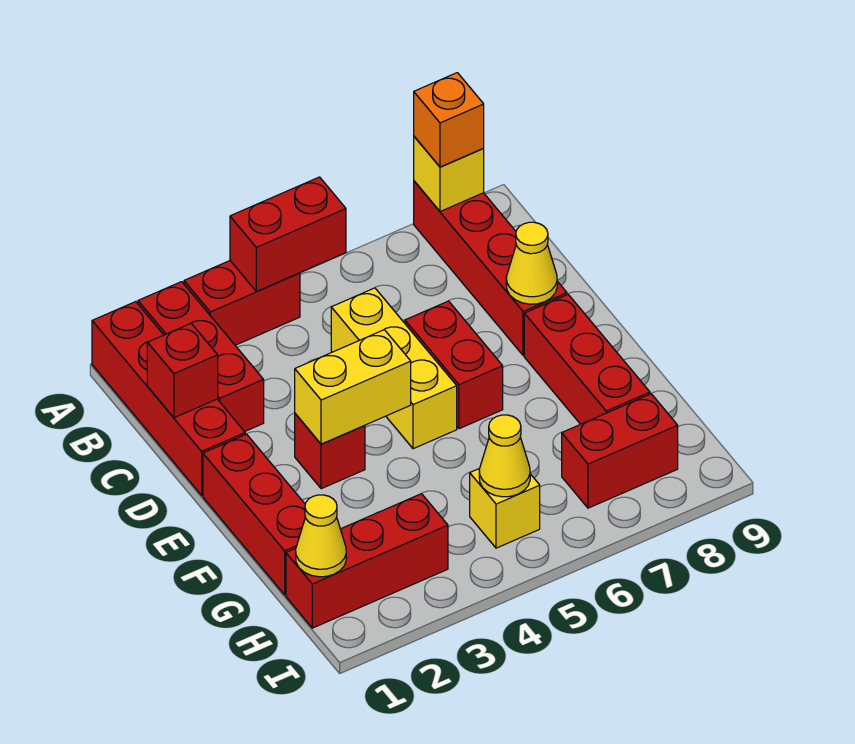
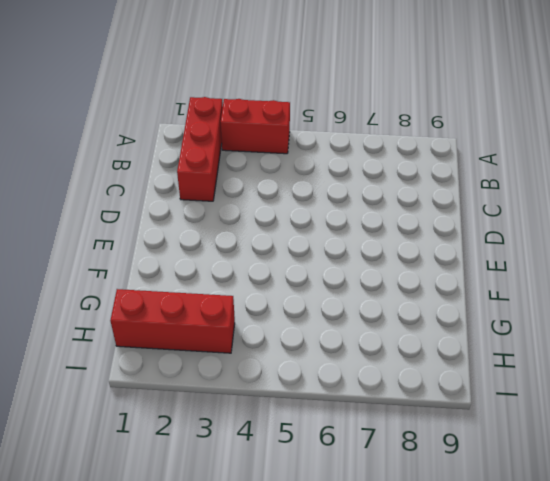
none -> red 1x4 brick [92,302,245,495]
none -> red 1x4 brick [414,181,567,356]
none -> yellow 1x3 brick [331,288,457,449]

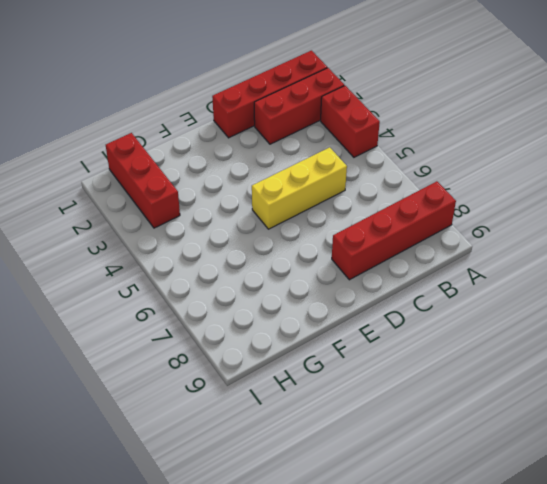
none -> red 1x2 brick [405,301,503,429]
none -> red 1x3 brick [203,434,305,595]
none -> red 1x1 brick [295,414,365,489]

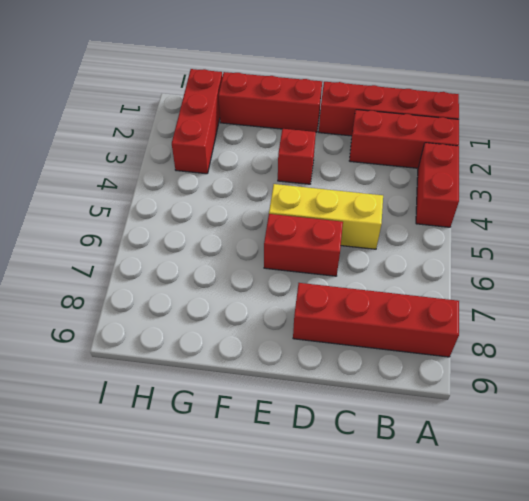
none -> red 1x3 brick [524,294,650,424]
none -> yellow 1x1 brick [470,468,540,548]
none -> red 1x2 brick [562,394,678,508]

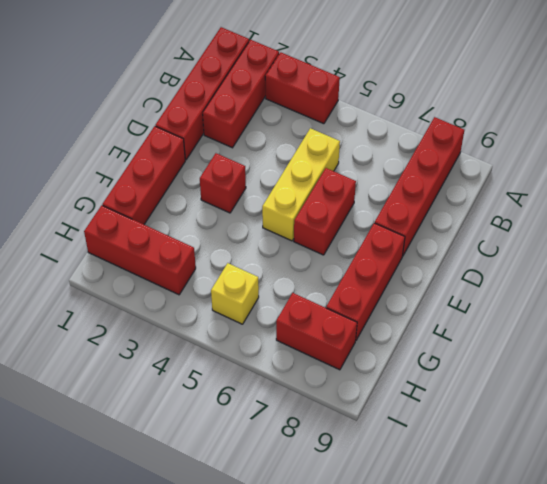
none -> red 1x2 brick [230,177,346,291]
none -> yellow 1x1 brick [414,137,484,212]
none -> red 1x1 brick [147,323,218,418]

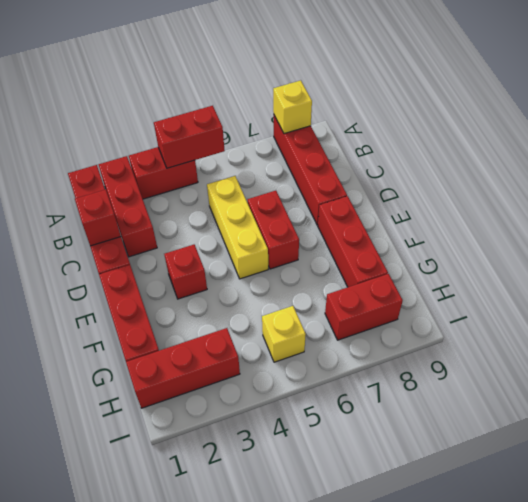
none -> yellow 1x1 cone [506,222,557,304]
none -> yellow 1x2 brick [295,330,411,444]
none -> yellow 1x1 cone [296,495,346,577]

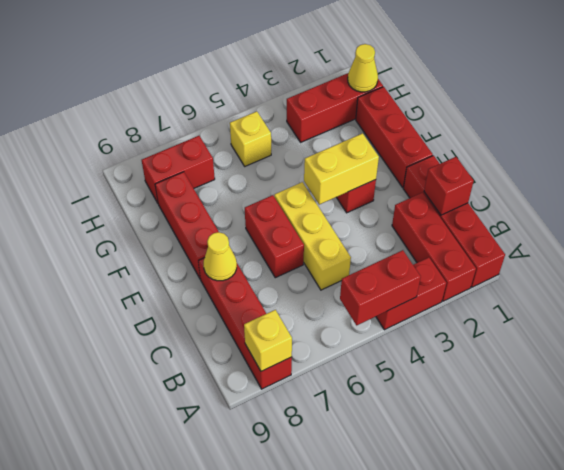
none -> yellow 1x1 cone [479,415,530,497]
none -> orange 1x1 brick [414,73,484,167]

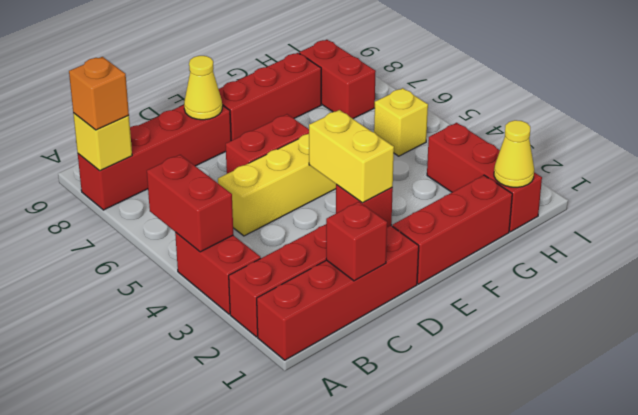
none -> yellow 1x1 cone [479,415,530,497]

